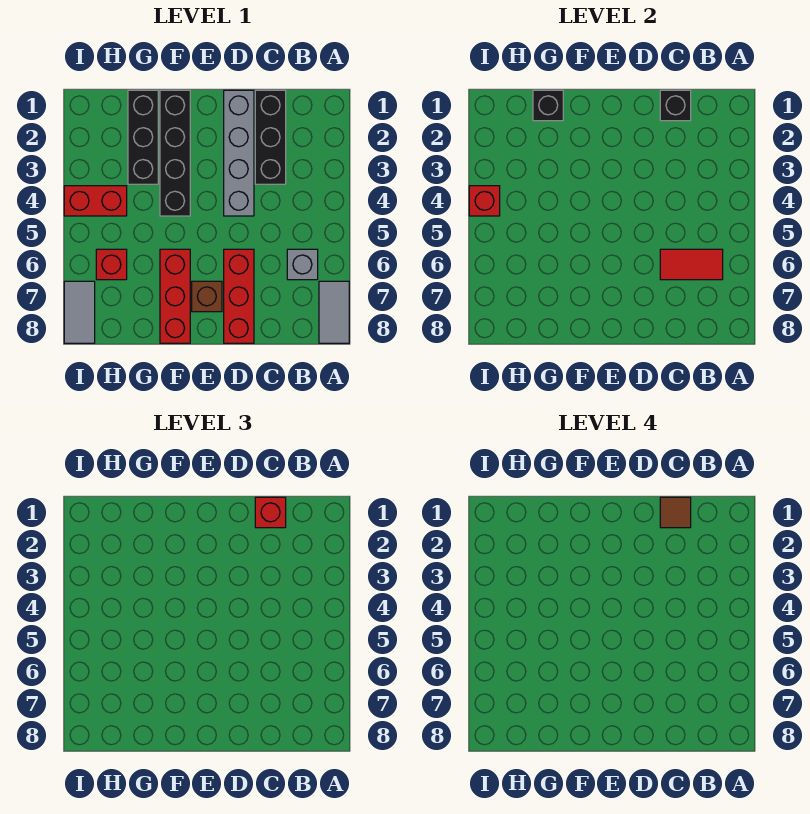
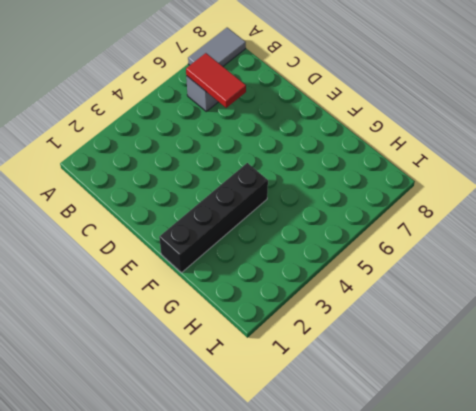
none -> black 1x3 brick [255,90,286,184]
none -> grey 1x4 brick [224,90,254,216]
none -> red 1x3 brick [224,249,254,343]

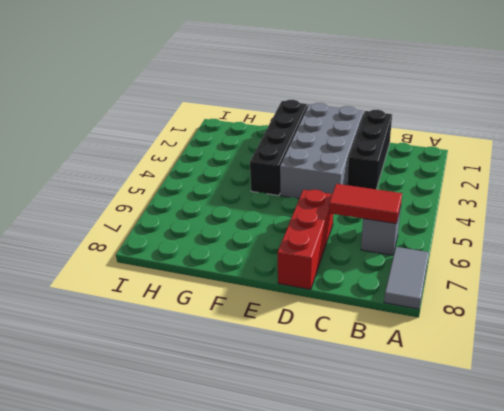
grey 2x4 brick [280,103,363,199] -> grey 1x4 brick [224,90,254,216]
none -> brown 1x1 brick [192,281,222,312]
none -> red 1x3 brick [160,249,190,343]
none -> black 1x3 brick [128,90,158,184]

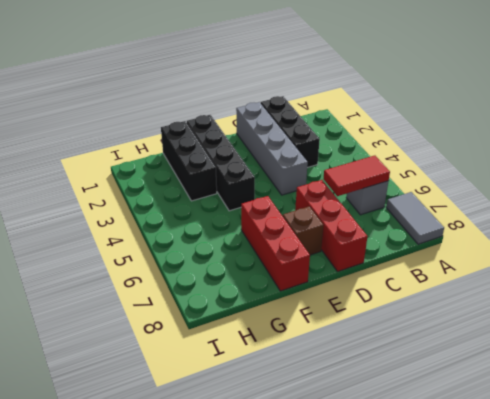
none -> red 1x2 brick [64,186,127,216]
none -> red 1x1 brick [96,249,127,280]
none -> grey 1x2 tile [64,281,95,343]

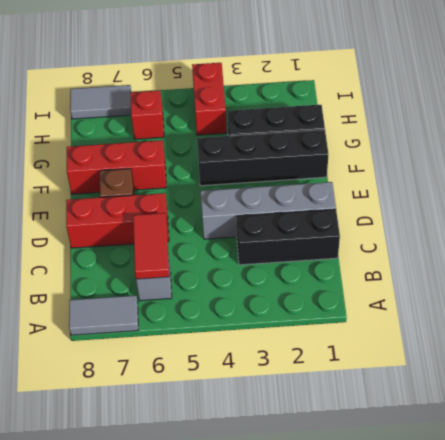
none -> black 1x1 brick [660,90,691,121]
none -> black 1x1 brick [533,90,563,121]
none -> red 1x1 brick [469,186,500,216]

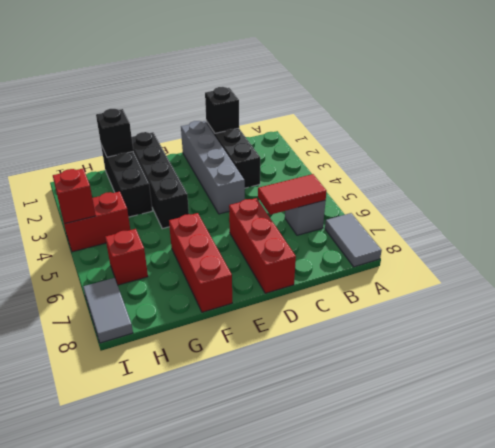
none -> brown 1x1 brick [192,281,222,312]
none -> red 1x1 brick [255,497,286,528]
none -> brown 1x1 tile [660,497,691,528]

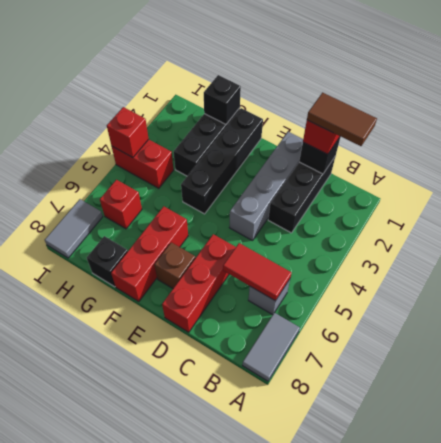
brown 1x2 tile [307,93,377,146] -> brown 1x1 tile [660,497,691,528]
black 1x1 brick [87,236,128,287] -> none

